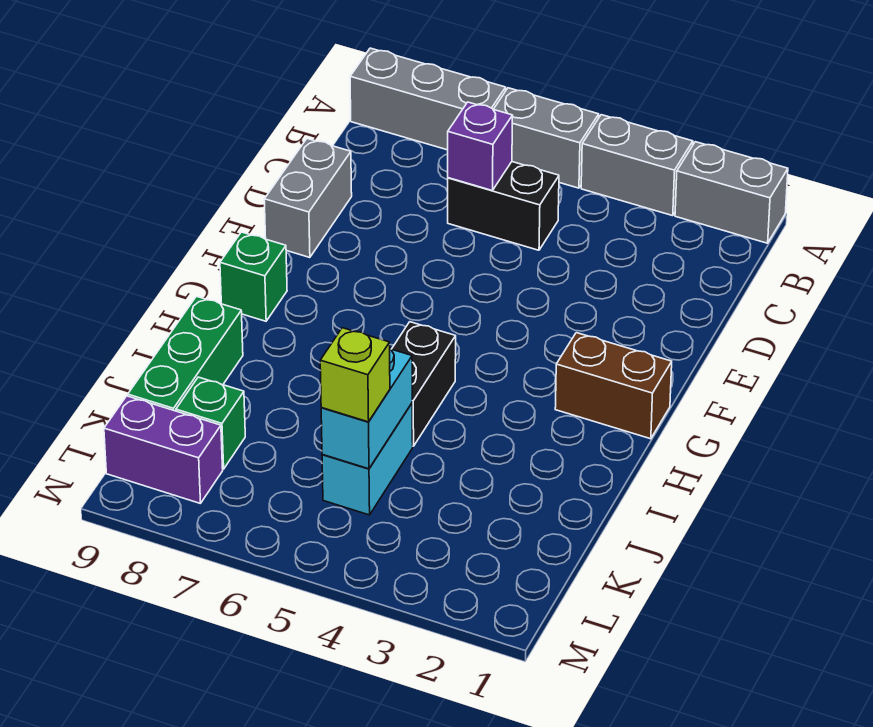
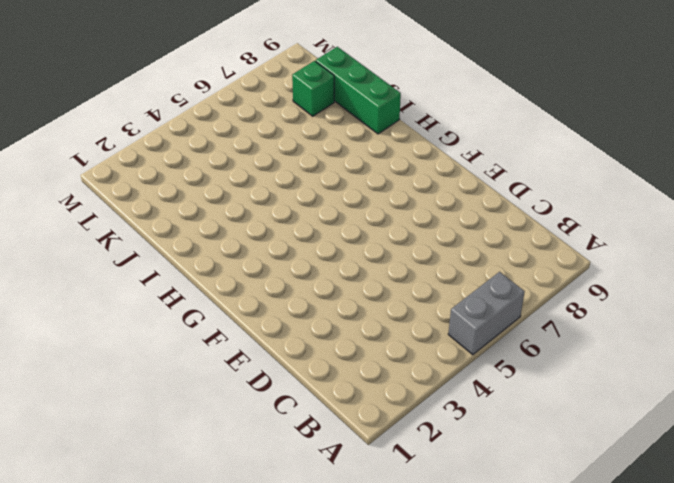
none -> grey 1x2 brick [675,142,788,243]
none -> grey 1x2 brick [581,115,693,216]
none -> grey 1x3 brick [350,48,506,150]

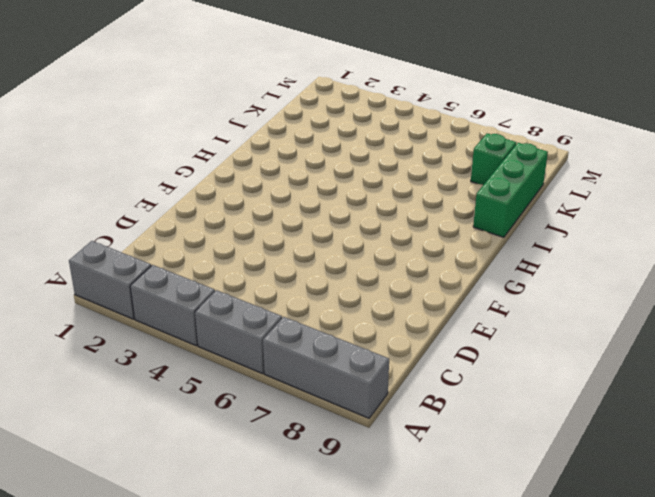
none -> black 1x2 brick [448,162,559,250]
none -> grey 1x2 brick [264,139,352,258]
none -> brown 1x2 brick [555,333,672,439]

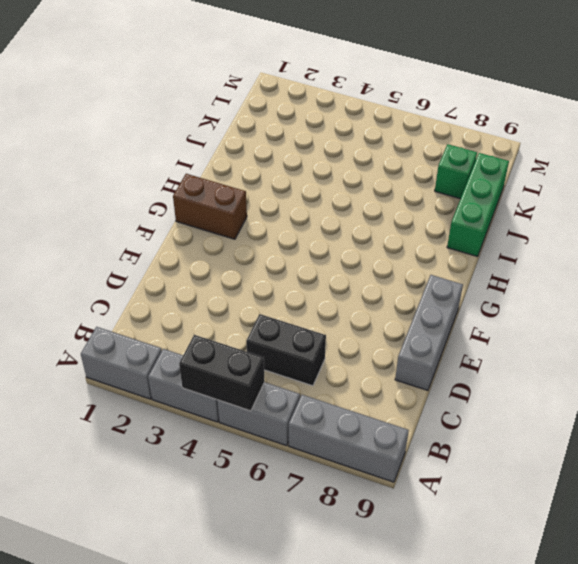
black 1x2 brick [179,335,265,411] -> black 1x2 brick turned to [392,322,456,446]
grey 1x3 brick [395,275,463,390] -> grey 1x2 brick [264,139,352,258]
none -> green 1x1 brick [220,232,287,321]
none -> cyan 1x2 brick [322,403,413,515]
none -> purple 1x2 brick [104,396,223,504]

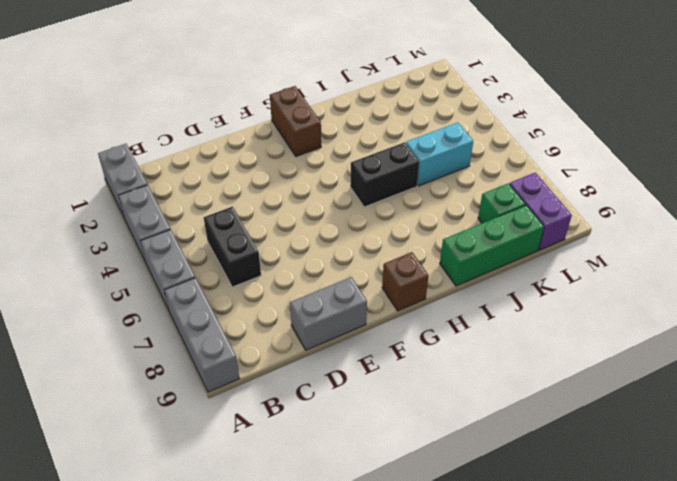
brown 1x1 brick [382,252,428,311] -> green 1x1 brick [220,232,287,321]
none -> purple 1x1 brick [448,102,513,191]
none -> cyan 1x2 brick [321,349,412,469]
none -> lime 1x1 brick [320,328,390,422]

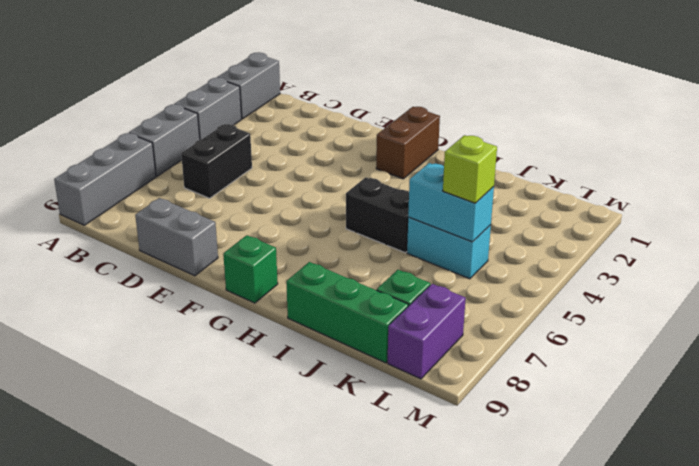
none -> purple 1x1 brick [448,102,513,191]

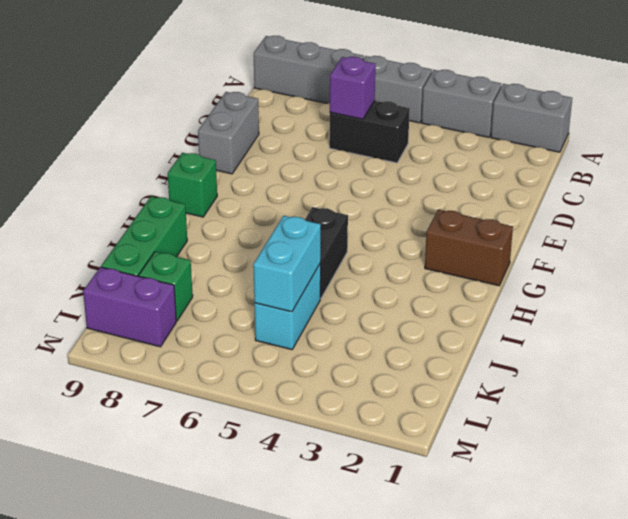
none -> lime 1x1 brick [320,328,390,422]

